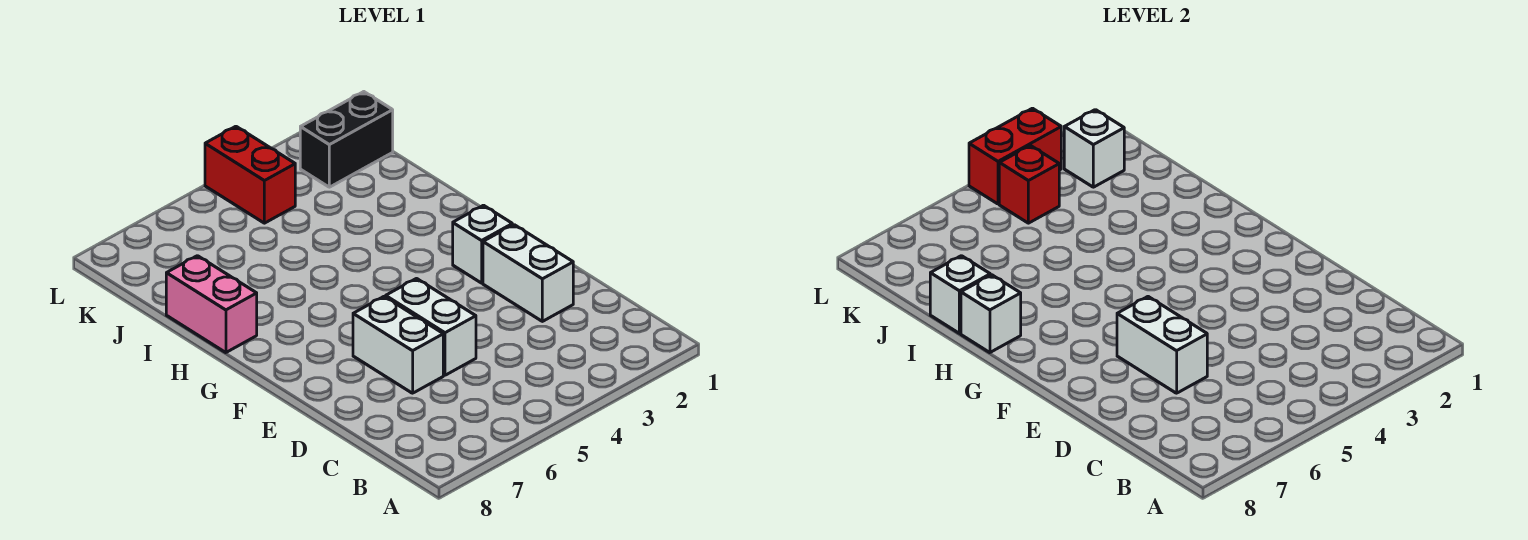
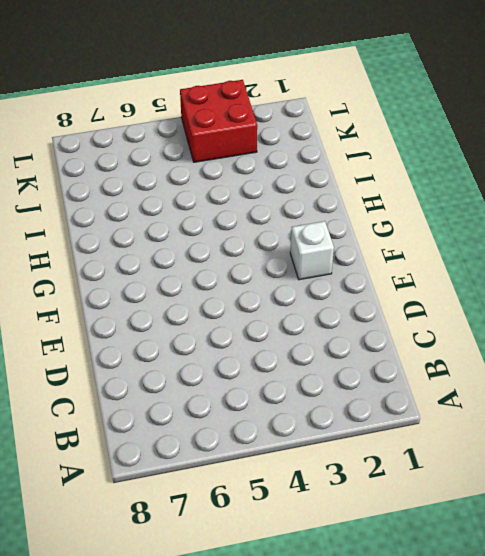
red 2x2 brick [180,80,257,162] -> red 1x2 brick [205,126,295,223]
none -> white 1x2 brick [483,225,573,321]
none -> white 1x2 brick [386,279,476,375]
none -> white 1x2 brick [353,297,443,393]

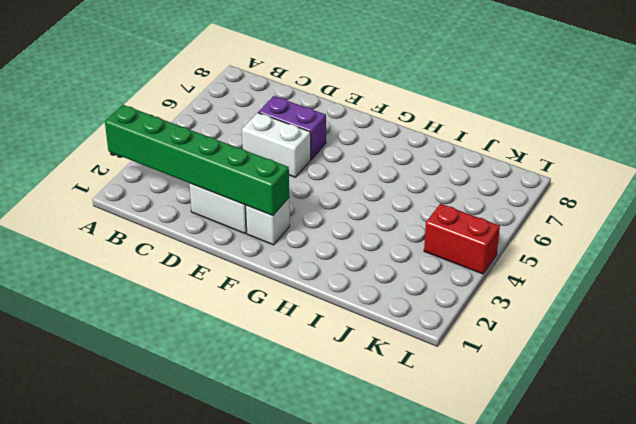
green 1x6 brick [105,105,289,216] -> none
purple 1x2 brick [258,96,326,159] -> white 1x2 brick [353,297,443,393]
none -> pink 1x2 brick [166,256,257,353]
none -> black 1x2 brick [300,92,393,187]
none -> white 1x2 brick [1117,297,1207,393]

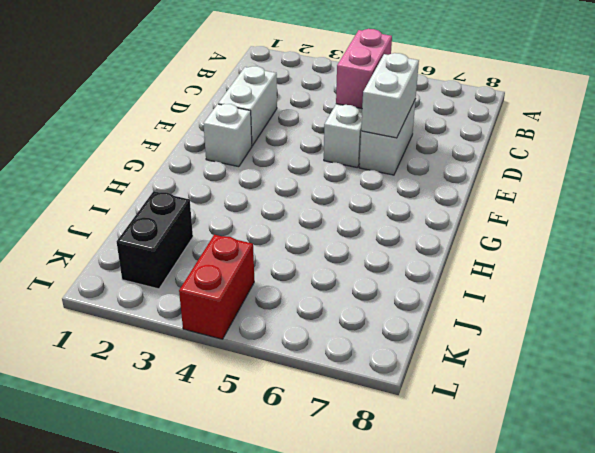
pink 1x2 brick [336,29,392,109] -> pink 1x2 brick moved to [166,256,257,353]
black 1x2 brick [117,191,193,289] -> black 1x2 brick turned to [300,92,393,187]
none -> white 1x1 brick [961,275,1021,353]
none -> white 1x1 brick [930,256,990,333]
none -> white 1x1 brick [1064,110,1124,187]

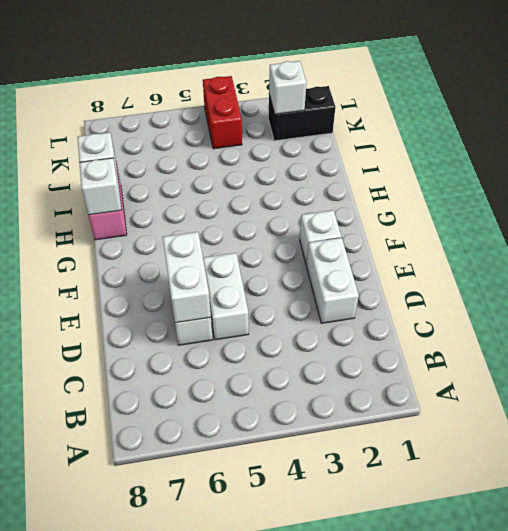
none -> red 1x1 brick [999,145,1059,223]
none -> red 1x2 brick [969,108,1061,204]

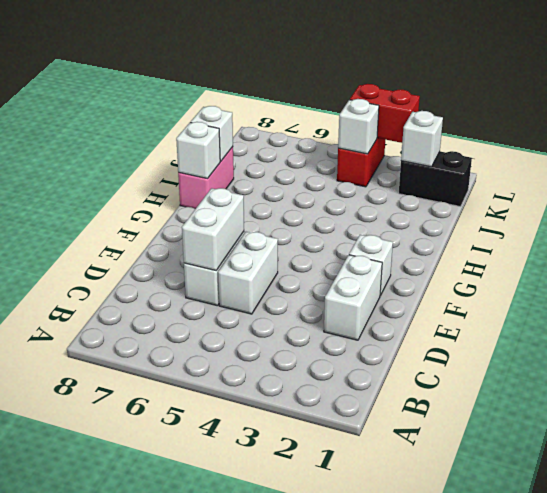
white 1x1 brick [338,99,379,154] -> red 1x1 brick [999,145,1059,223]

